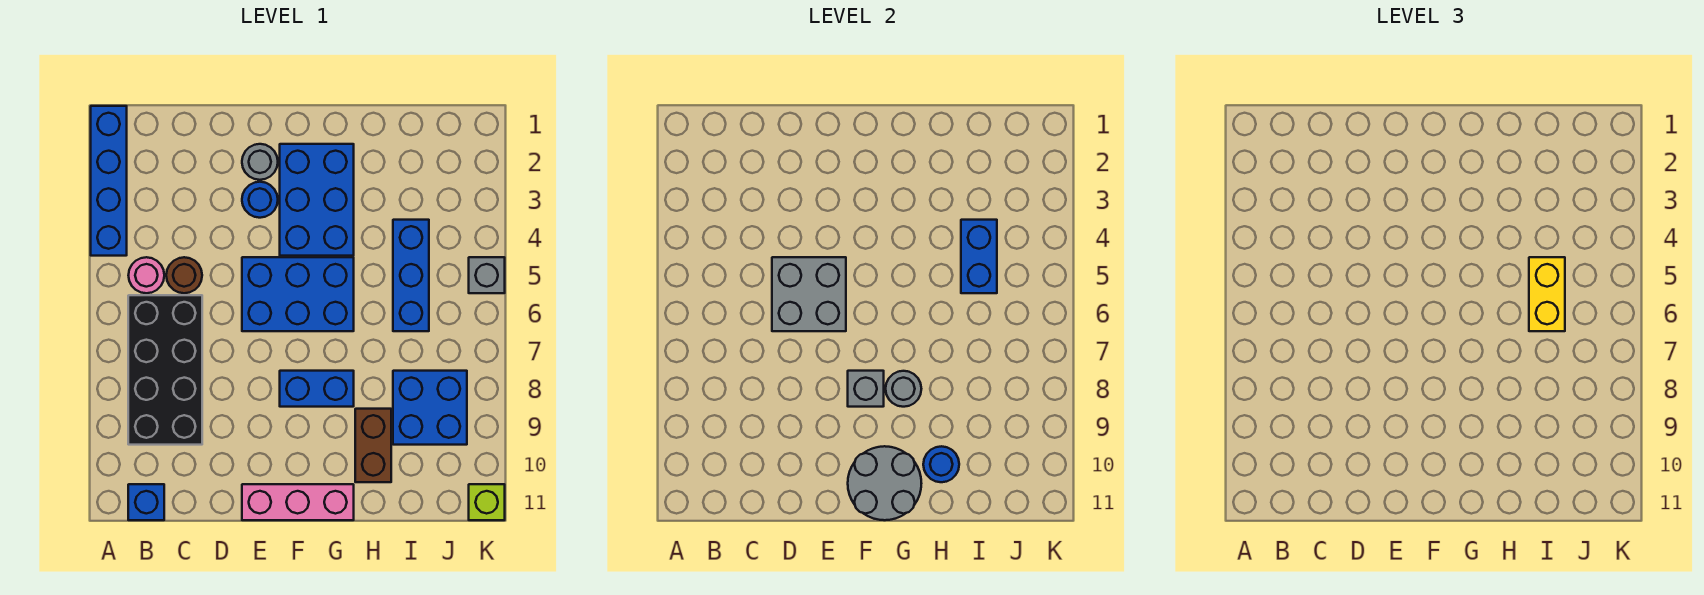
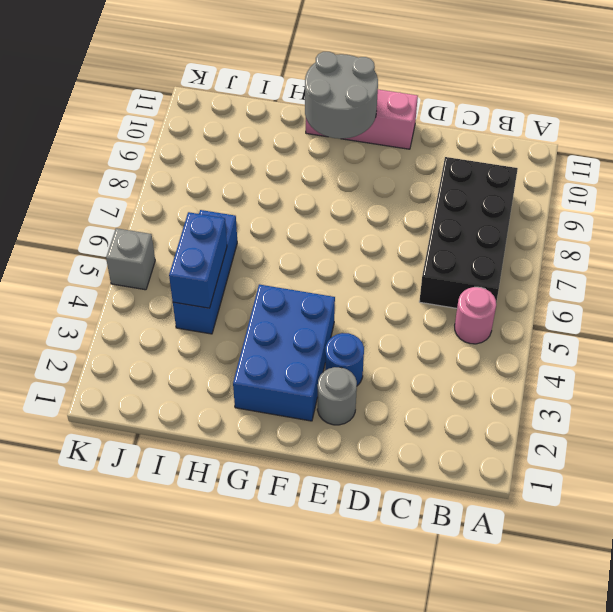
none -> blue 1x4 brick [91,106,127,256]
none -> blue 1x1 brick [128,484,164,520]
none -> brown 1x1 round brick [166,257,202,293]

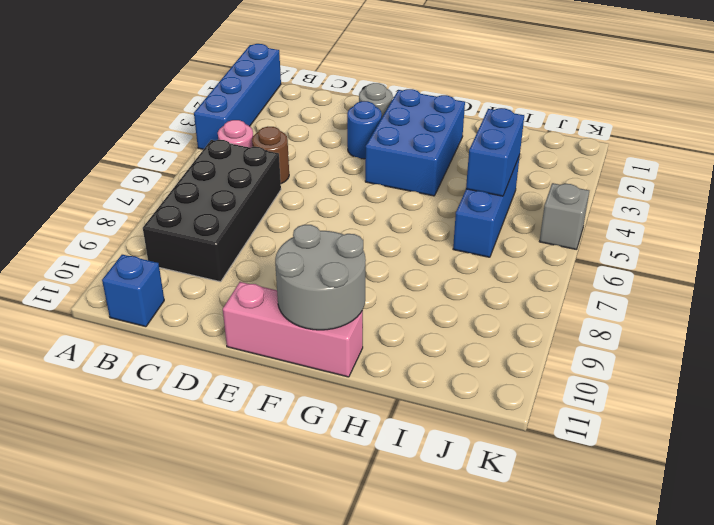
none -> blue 2x3 brick [242,257,354,331]
none -> blue 1x2 brick [280,371,354,407]
none -> brown 1x2 brick [355,409,391,482]

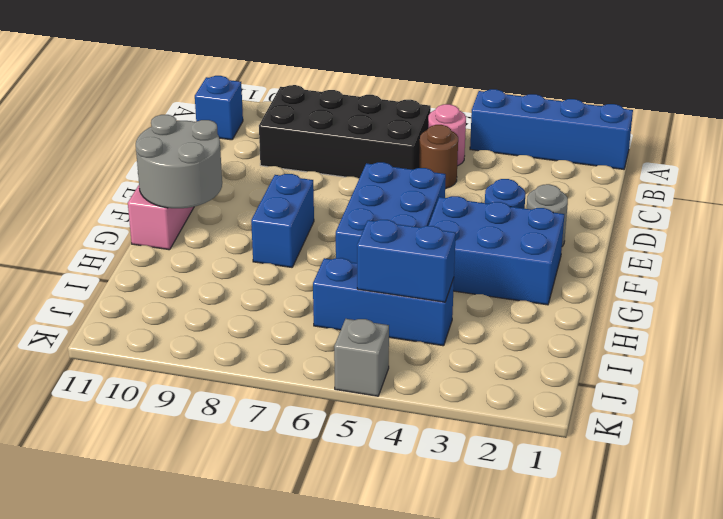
none -> brown 1x2 brick [355,409,391,482]
none -> blue 2x2 brick [393,371,467,445]
none -> lime 1x1 brick [469,484,505,520]

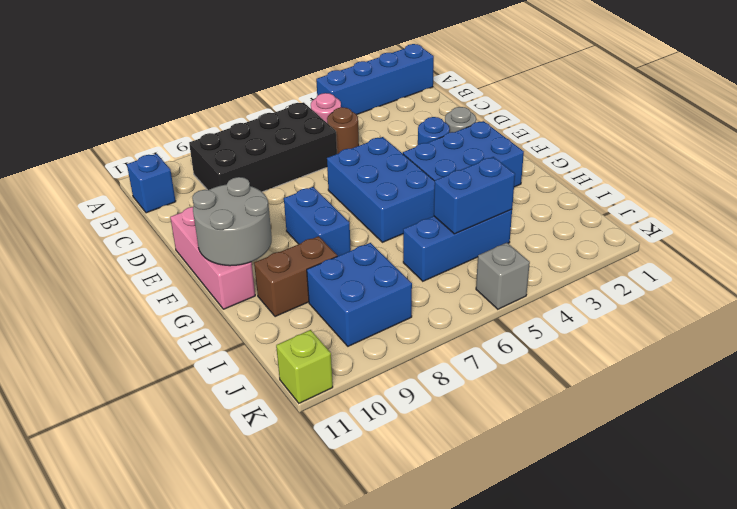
none -> grey 2x2 brick [772,257,846,331]
none -> grey 1x1 brick [848,371,884,407]
none -> grey 1x1 round brick [886,371,921,407]

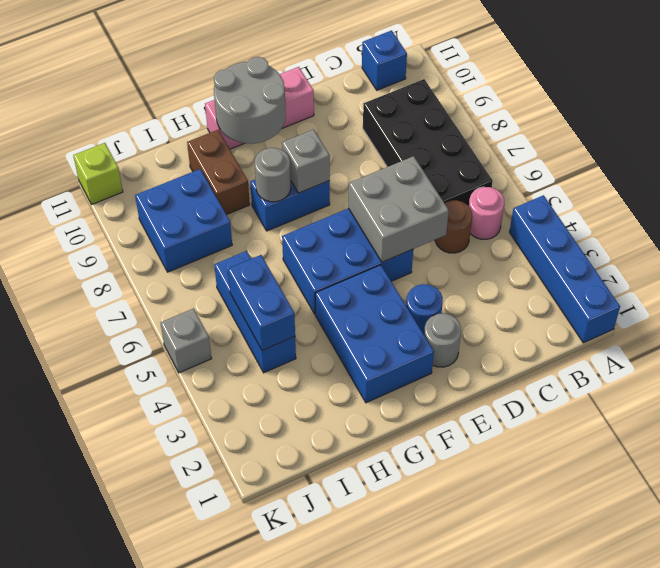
none -> blue 1x1 round brick [923,446,959,482]
none -> yellow 1x2 brick [1529,257,1565,331]

